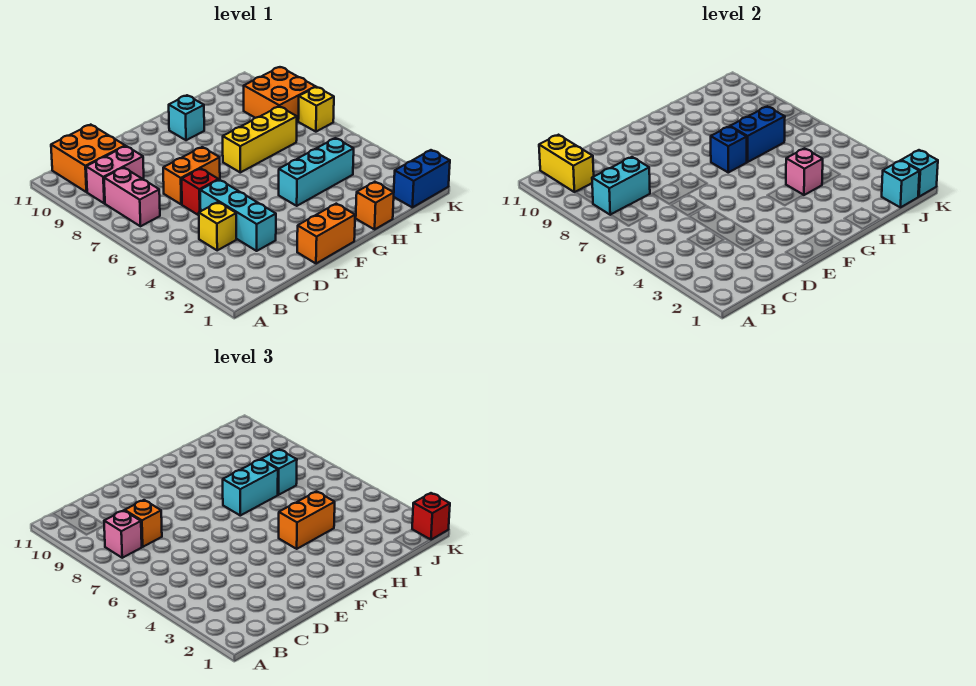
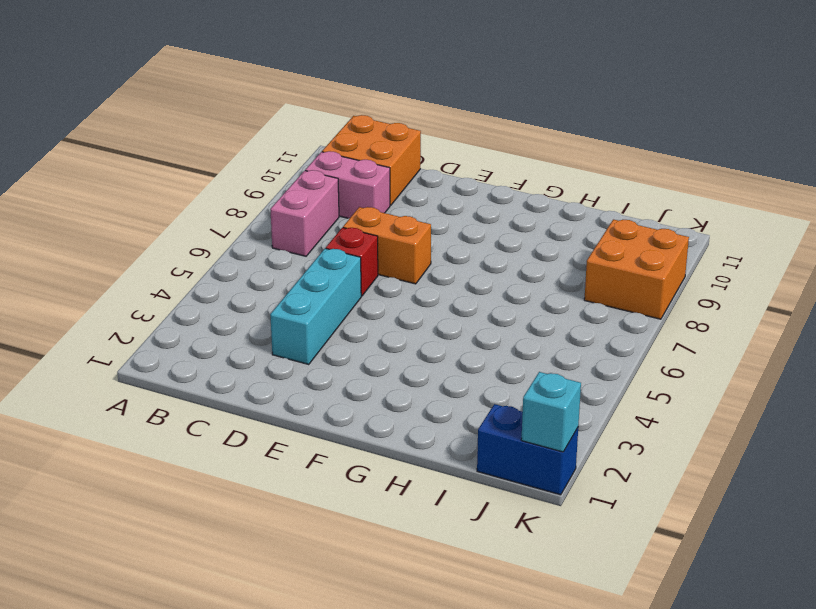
none -> yellow 1x1 brick [199,202,237,250]
none -> orange 1x2 brick [297,204,355,264]
none -> cyan 1x3 brick [279,138,354,206]

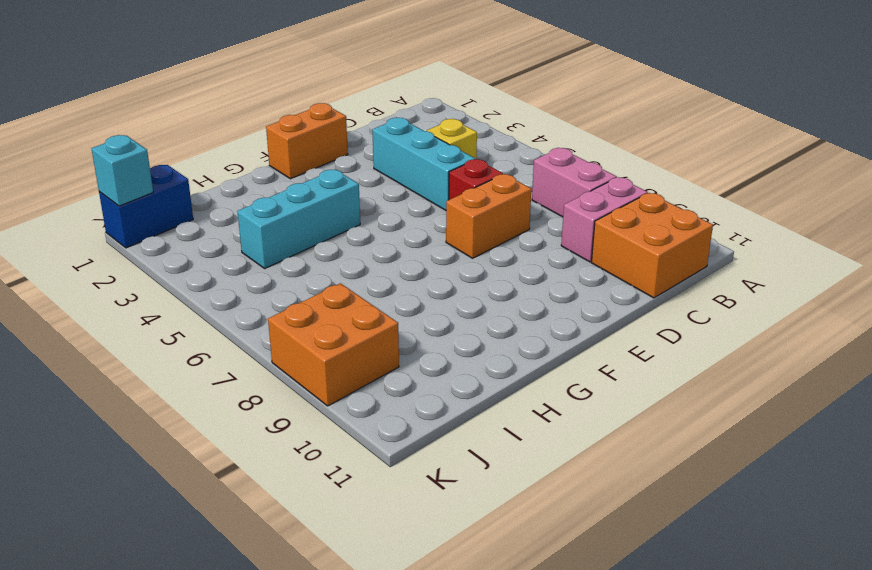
none -> yellow 1x3 brick [223,106,297,172]
none -> cyan 1x1 brick [169,95,204,140]
none -> orange 1x1 brick [356,182,394,229]

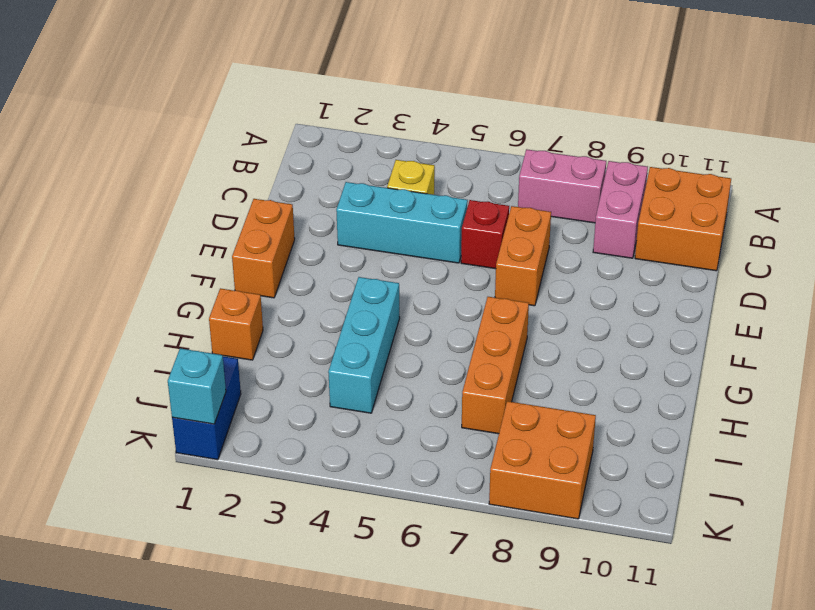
orange 1x3 brick [462,297,529,434] -> yellow 1x3 brick [223,106,297,172]
none -> cyan 1x1 brick [169,95,204,140]
none -> yellow 1x1 brick [298,87,334,132]
none -> cyan 1x2 brick [592,157,650,215]

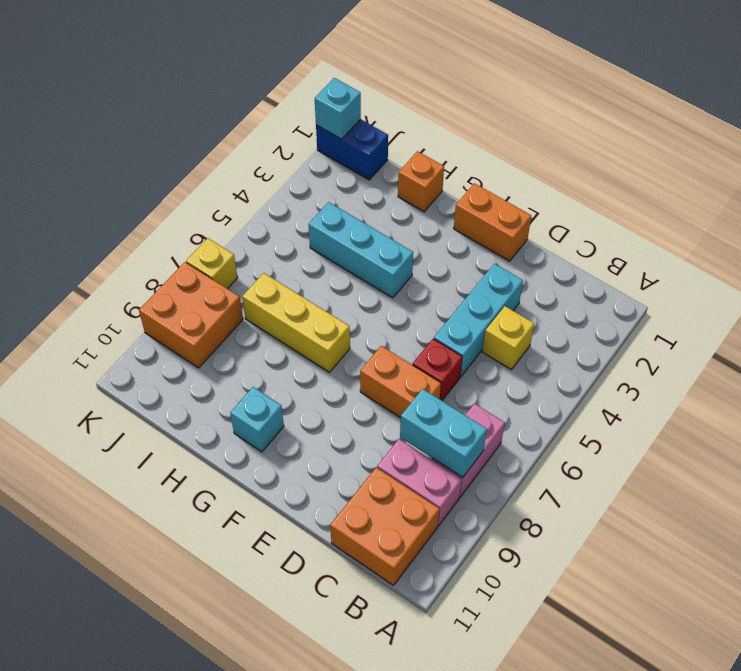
none -> yellow 1x2 brick [539,135,594,192]
none -> blue 1x1 brick [711,127,747,172]
none -> pink 1x1 brick [786,148,823,195]

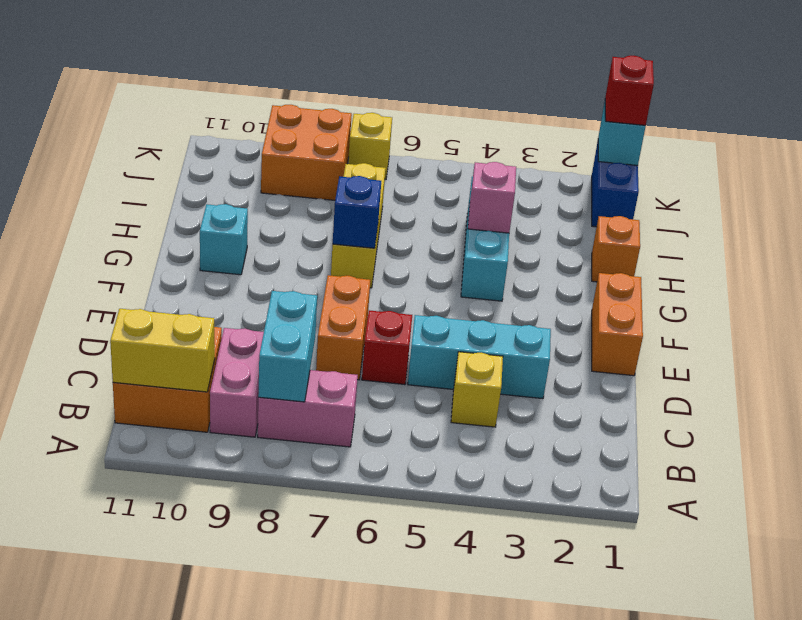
none -> blue 1x2 brick [730,106,785,162]
none -> cyan 1x1 brick [882,160,919,207]
none -> pink 1x1 brick [104,510,142,558]

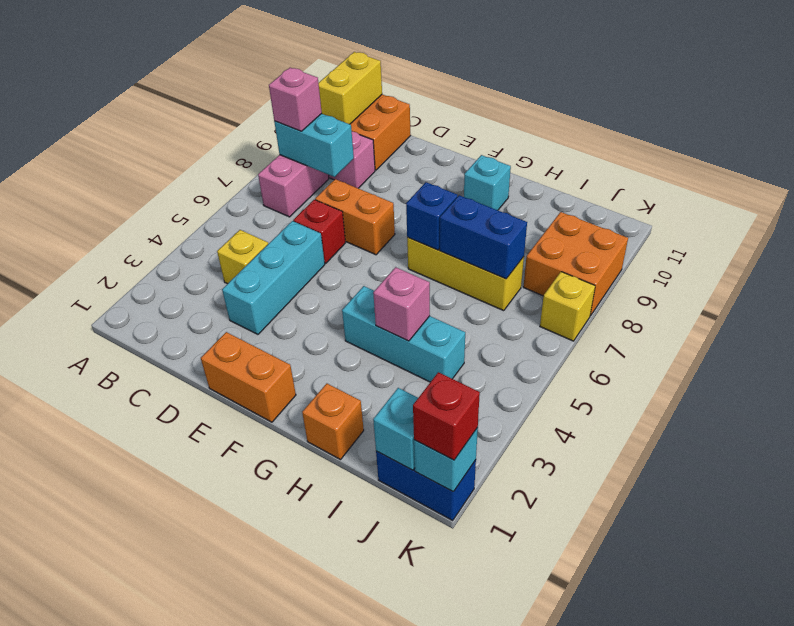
none -> orange 1x1 brick [125,500,162,547]
none -> orange 1x2 brick [279,491,335,549]
none -> cyan 1x2 brick [223,459,278,515]

